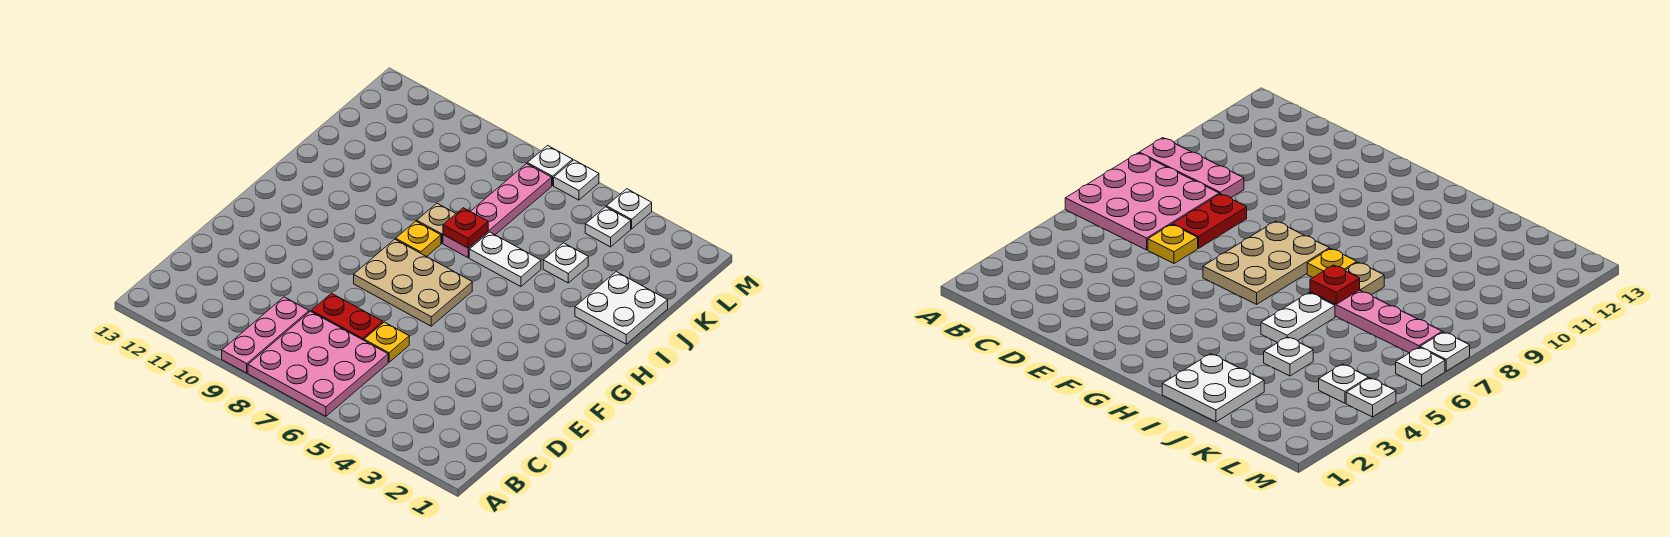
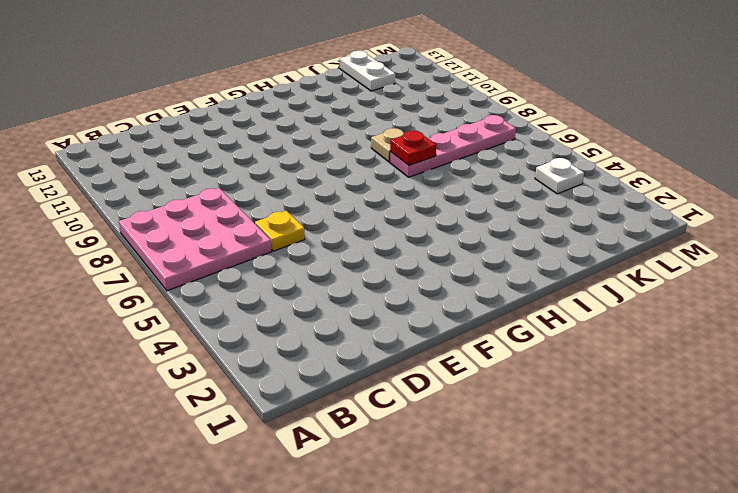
white 1x2 plate [340,51,395,91] -> white 1x2 plate moved to [469,232,541,287]
none -> pink 1x3 plate [222,297,309,373]
none -> red 1x2 plate [311,293,383,340]
none -> tan 2x3 plate [354,239,472,326]

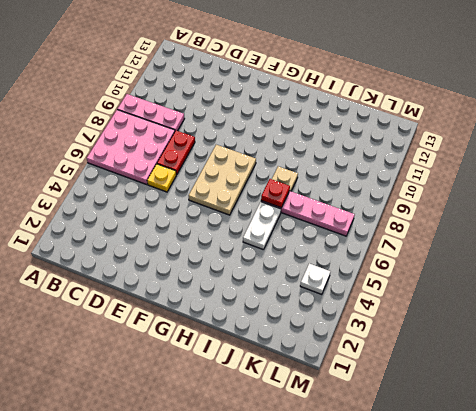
none -> yellow 1x1 plate [396,221,441,257]
none -> white 2x2 plate [575,272,668,344]
none -> white 1x1 plate [543,243,588,283]

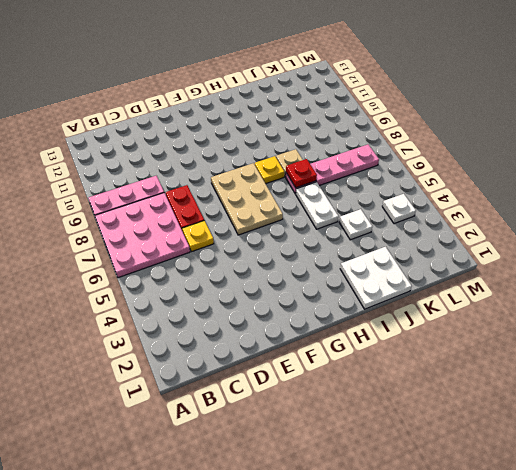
none -> white 1x1 plate [607,189,652,229]
none -> white 1x1 plate [554,160,599,200]
none -> white 1x1 plate [527,146,573,186]

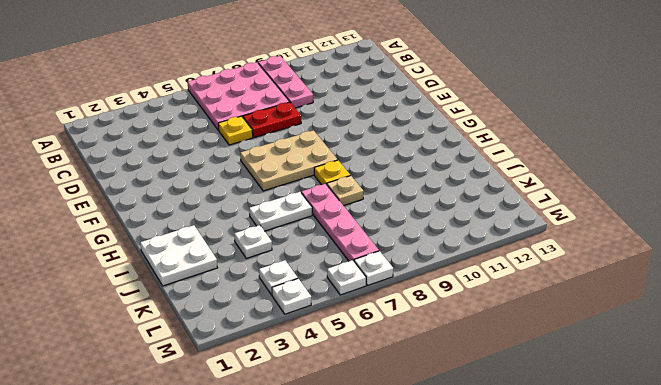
none -> red 1x1 plate [443,208,488,248]

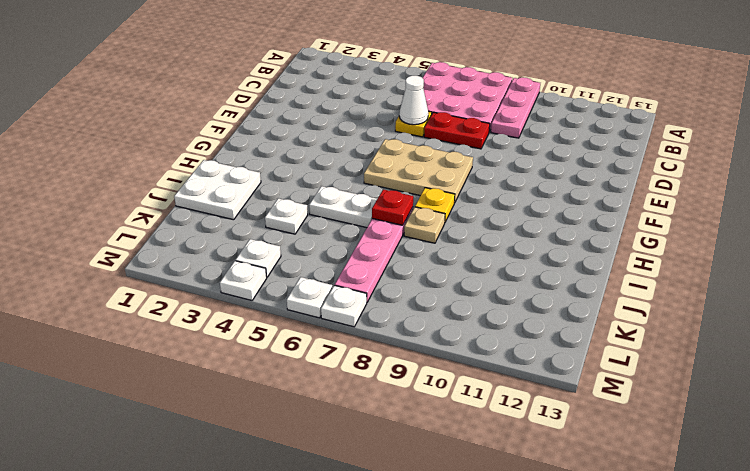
white 1x1 cone [399,76,428,125] -> none

